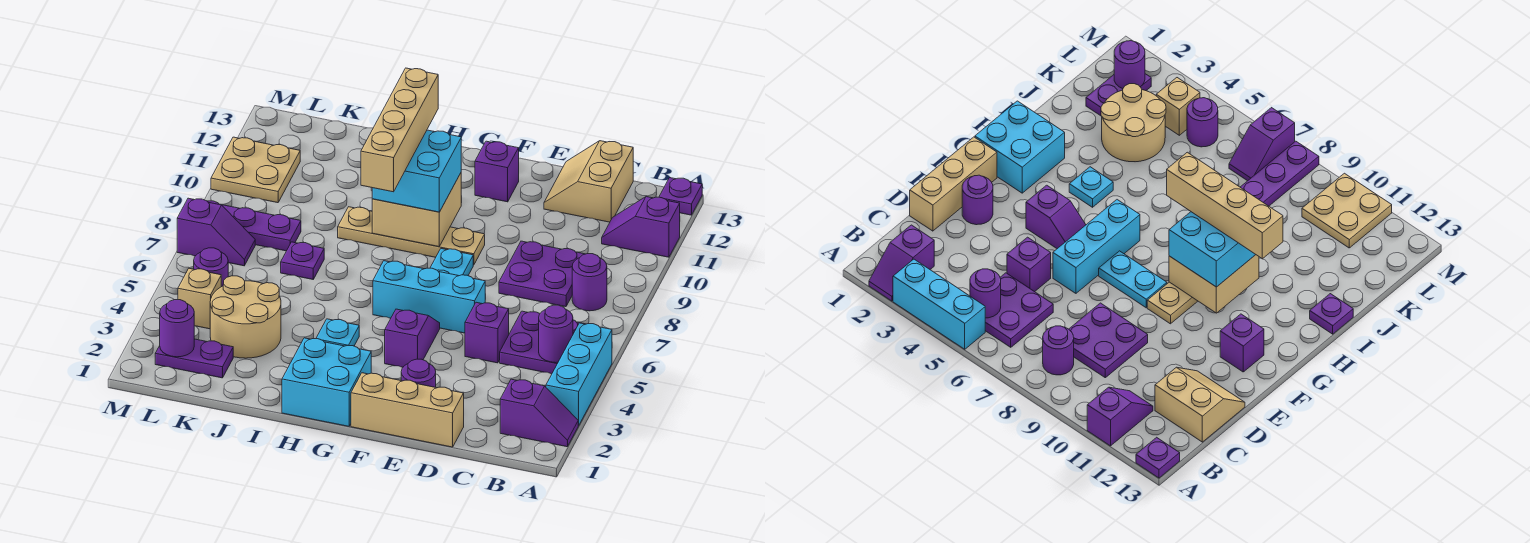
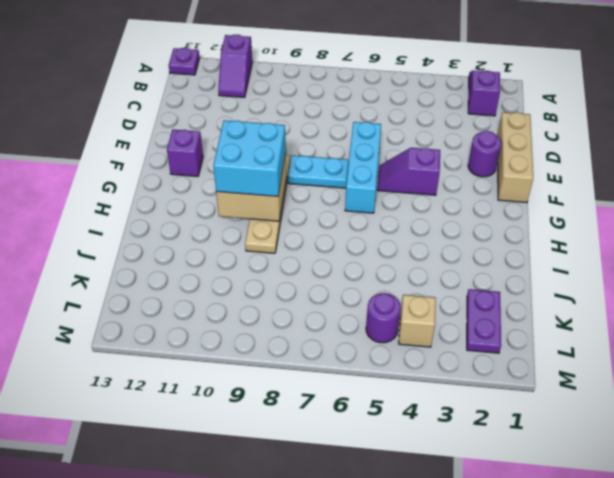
none -> cyan 1x3 brick [546,323,612,425]
none -> purple 2x2 plate [500,311,583,374]
none -> purple 1x1 round brick [572,254,607,311]
none -> purple 2x2 plate [499,241,584,307]

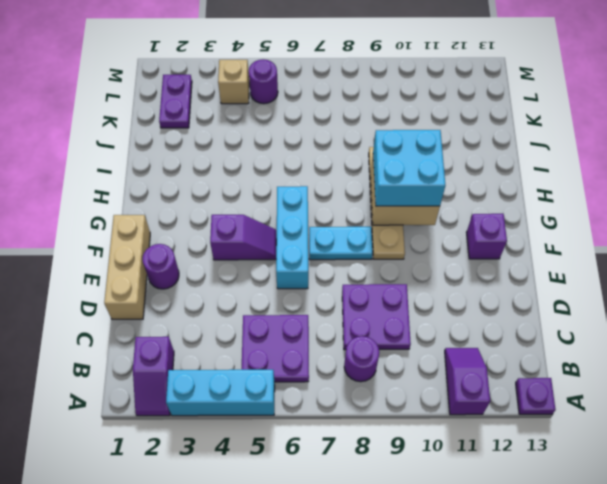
none -> tan 2x2 slope [544,141,633,222]
none -> purple 1x1 brick [465,302,509,363]
none -> cyan 2x2 brick [282,338,371,426]
none -> cyan 1x1 plate [316,319,359,346]

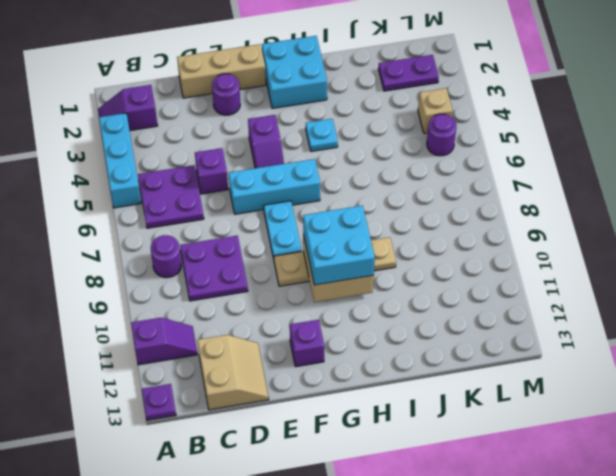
none -> purple 1x1 plate [1310,294,1353,334]
none -> tan 2x2 round brick [210,276,281,358]
none -> purple 1x1 plate [281,242,324,279]
none -> purple 1x3 plate [207,201,301,251]

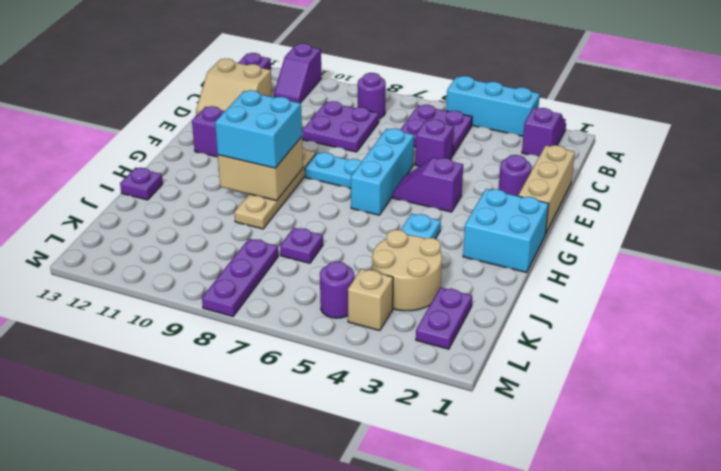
none -> purple 1x2 slope [177,198,255,266]
none -> tan 2x2 plate [211,137,300,203]
none -> purple 1x1 round brick [539,305,573,363]
none -> purple 1x1 round brick [160,300,194,357]

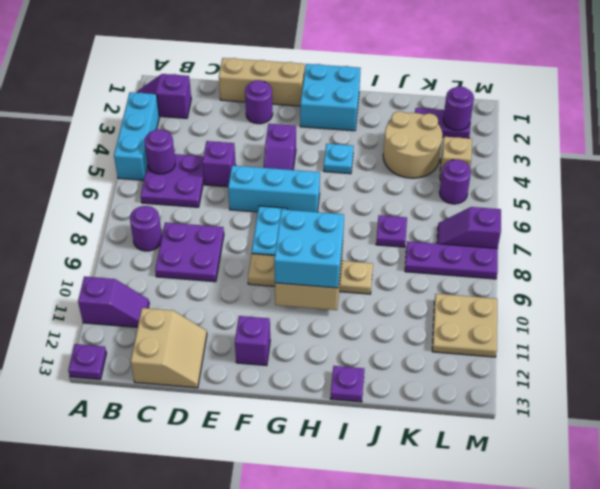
none -> tan 1x4 brick [361,68,438,192]

